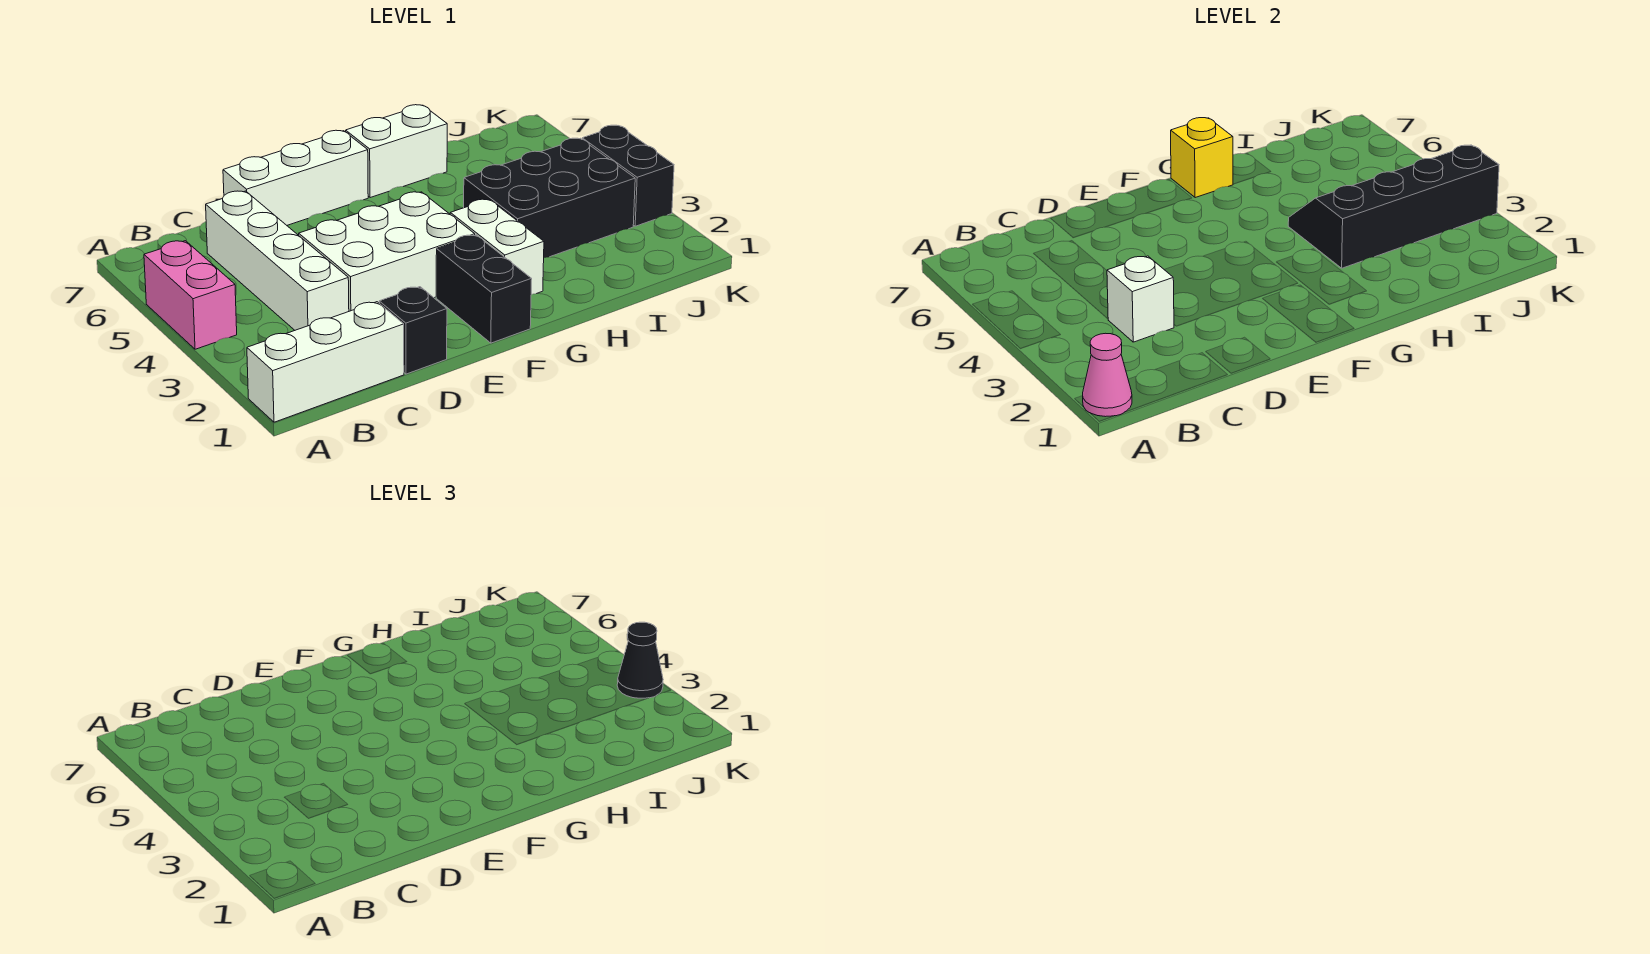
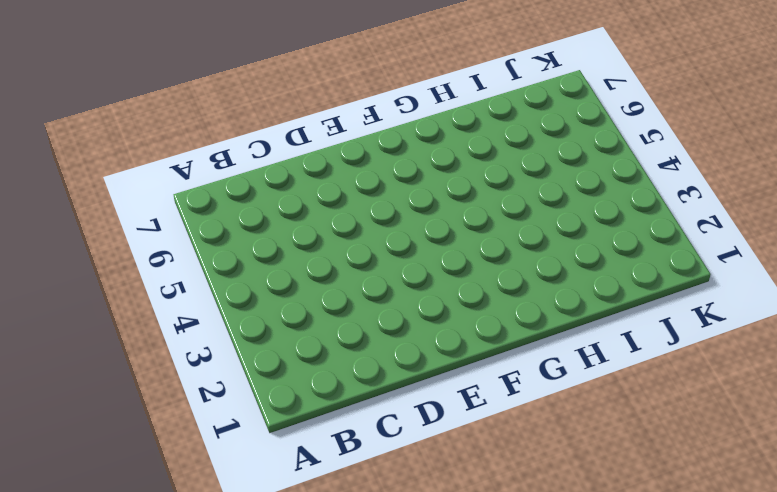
none -> white 1x3 brick [247,302,404,422]
none -> pink 1x2 brick [144,241,237,349]
none -> white 1x4 brick [206,191,349,330]

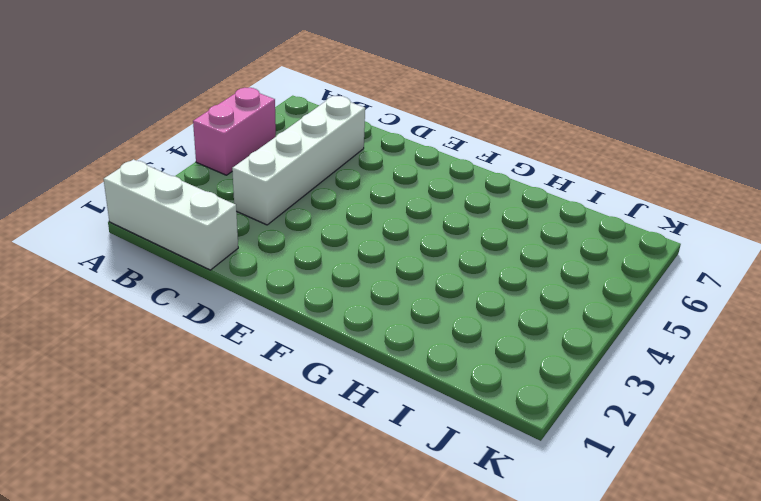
none -> black 1x1 brick [379,287,447,374]
none -> white 2x3 brick [299,192,475,311]
none -> white 1x3 brick [223,130,368,225]

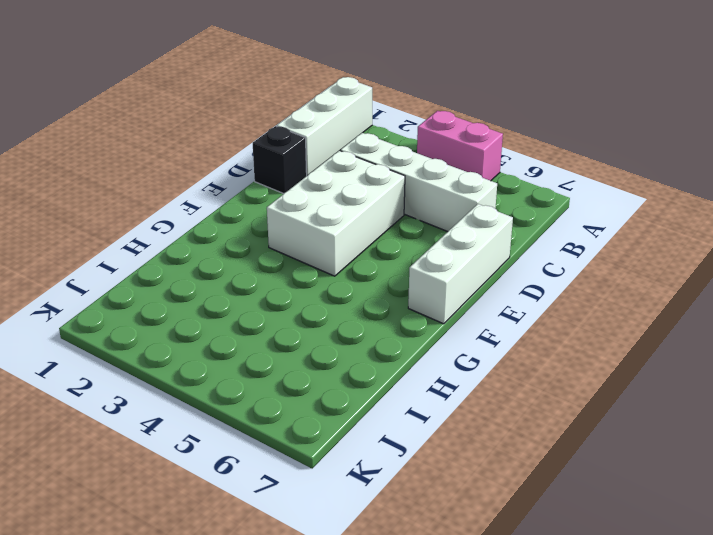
none -> black 1x2 brick [436,235,532,343]
none -> white 1x2 brick [450,199,544,295]
none -> white 1x2 brick [346,105,447,198]

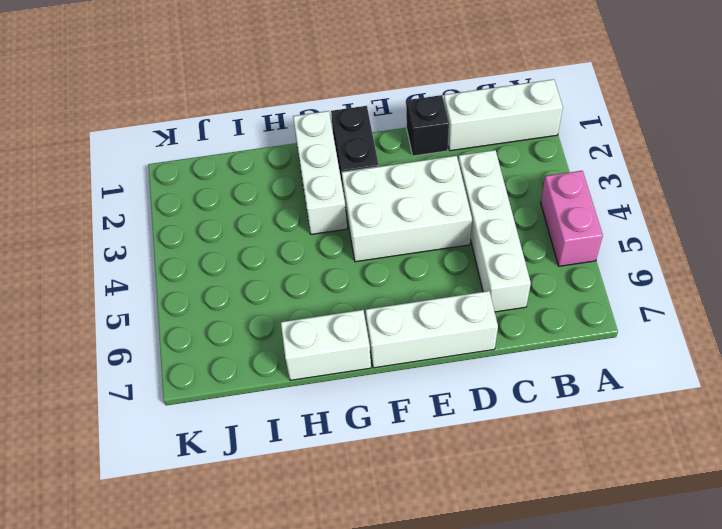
white 1x3 brick [293,111,347,234] -> white 1x2 brick [450,199,544,295]
none -> black 2x3 brick [464,138,635,258]
none -> black 1x2 brick [582,125,674,226]
none -> pink 1x1 cone [1083,333,1132,417]

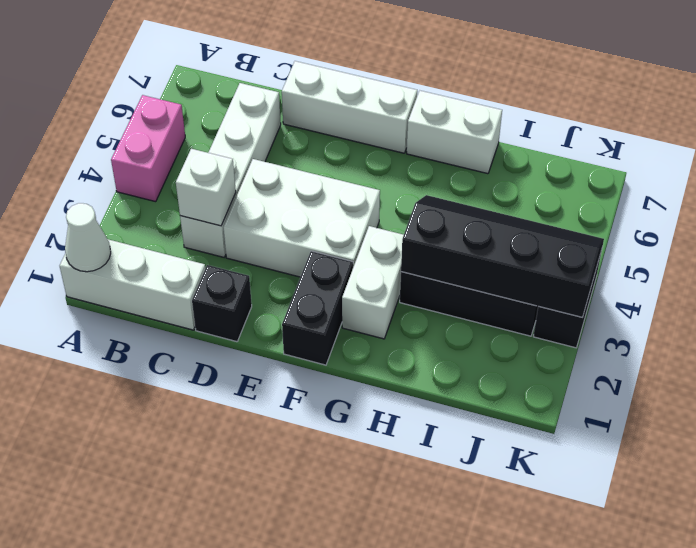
white 1x1 cone [65,203,111,272] -> pink 1x1 cone [1083,333,1132,417]
none -> yellow 1x1 brick [1171,118,1233,198]
none -> black 1x1 cone [617,622,663,698]

